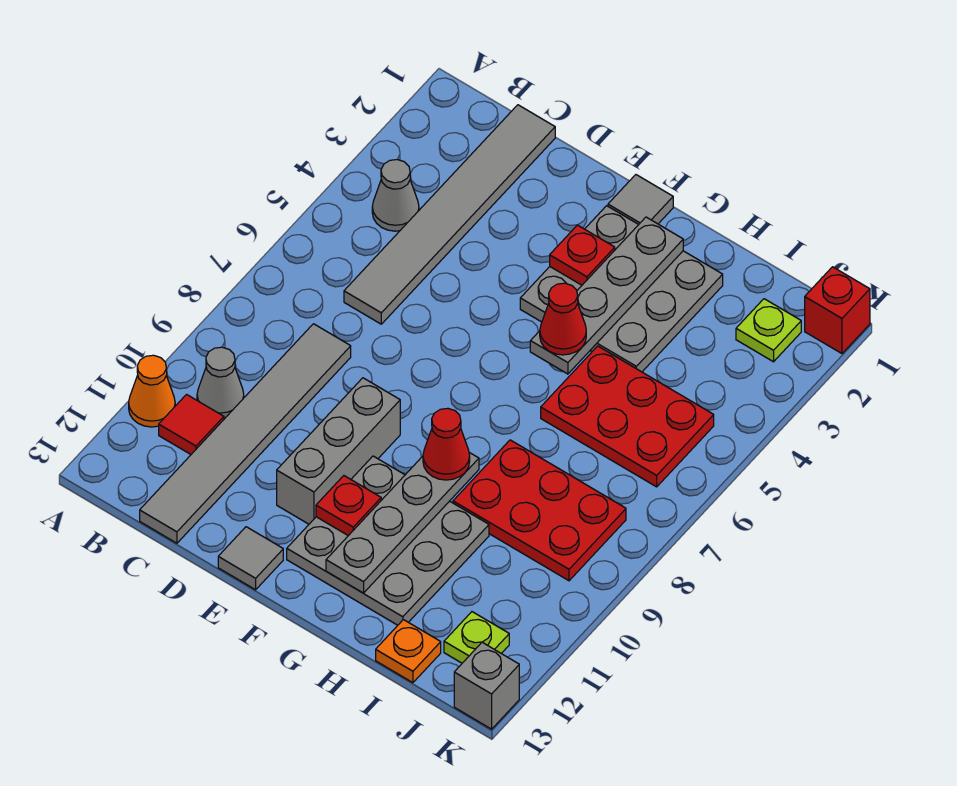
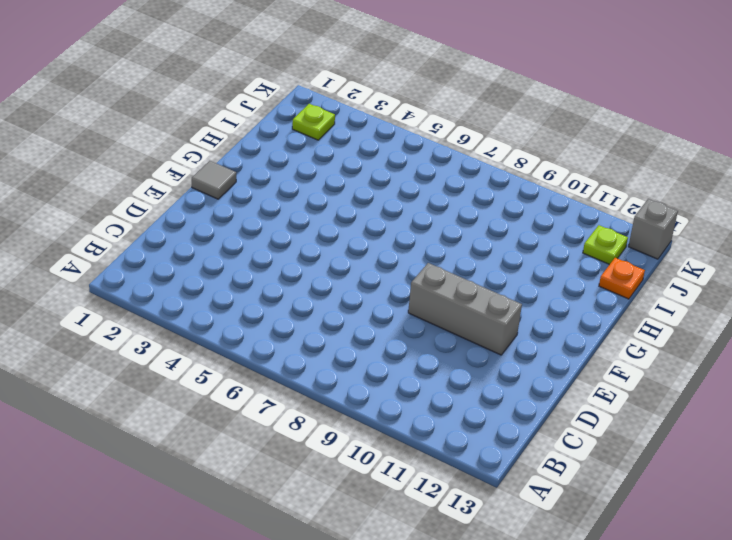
none -> orange 1x1 cone [129,355,175,427]
none -> grey 1x1 cone [372,160,419,231]
none -> grey 1x1 cone [197,347,244,418]

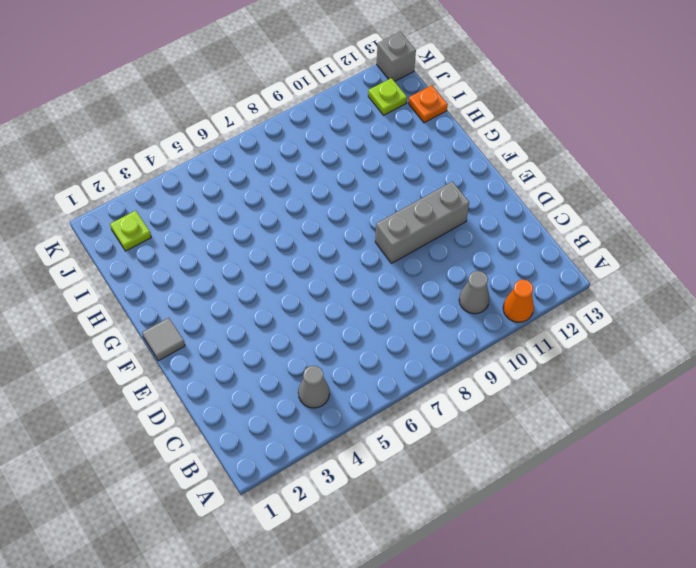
none -> red 1x1 tile [159,395,224,454]
none -> grey 1x6 tile [344,105,555,324]
none -> grey 1x6 tile [140,324,351,543]

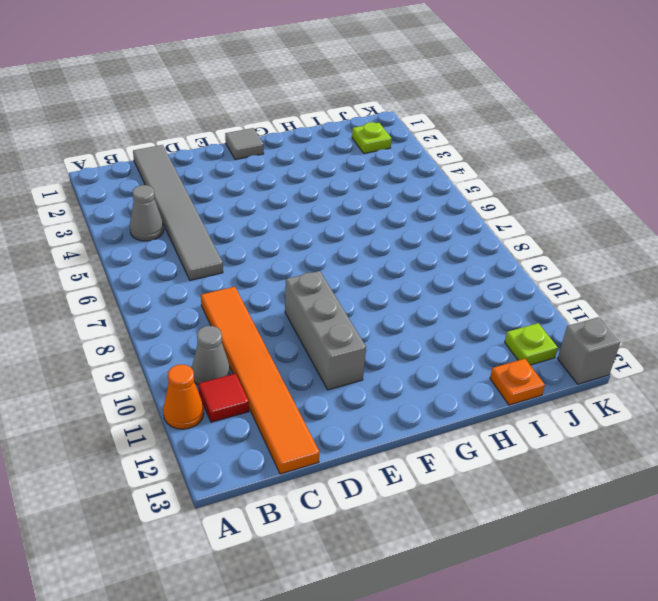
orange 1x6 tile [201,287,320,474] -> grey 1x6 tile [140,324,351,543]
none -> grey 1x1 tile [218,527,283,590]
none -> grey 3x3 plate [520,206,723,372]
none -> grey 3x3 plate [287,456,489,625]

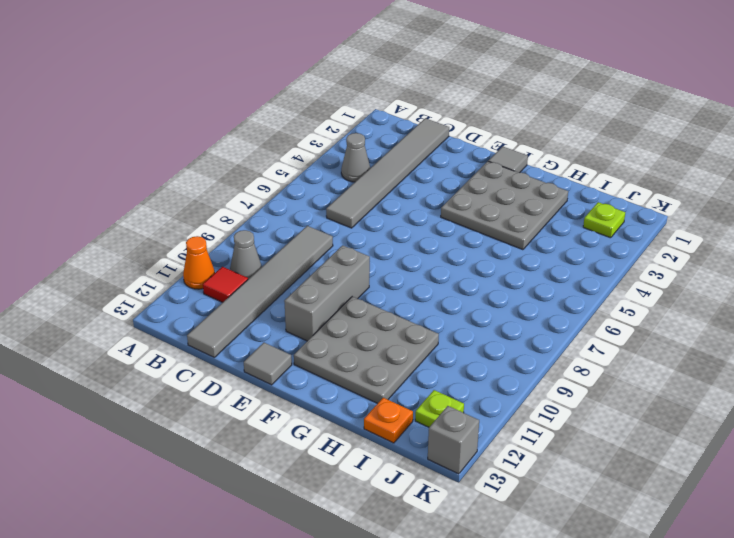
none -> red 2x3 plate [541,346,714,487]
none -> red 2x3 plate [453,440,626,581]
none -> red 1x1 brick [805,267,870,354]

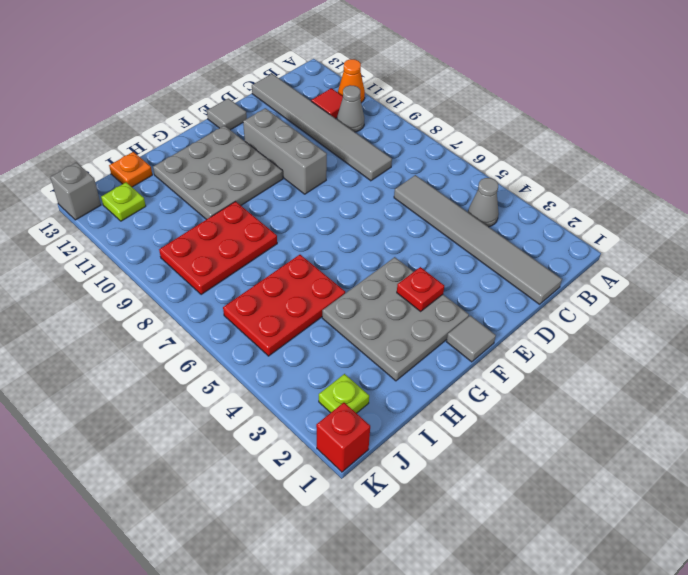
none -> red 1x1 plate [316,476,381,536]
none -> grey 1x4 plate [530,217,683,374]
none -> grey 1x4 plate [326,453,479,593]

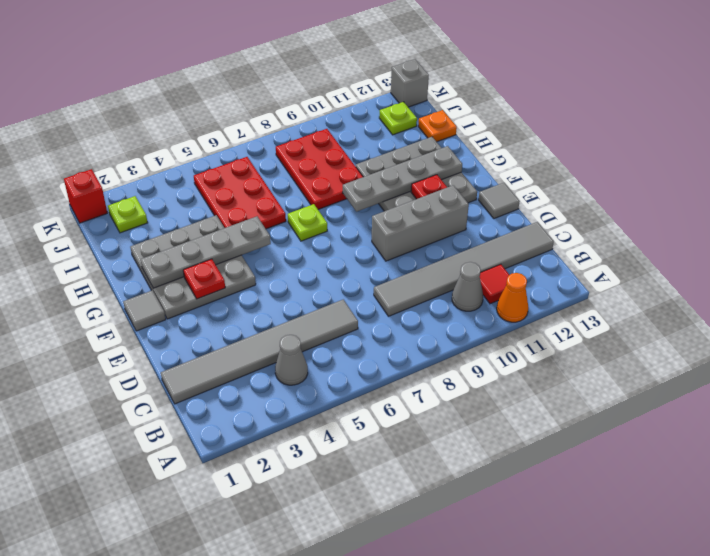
lime 1x1 plate [288,204,327,241] -> none
none -> red 1x1 cone [540,283,586,355]
none -> red 1x1 cone [423,408,470,480]

